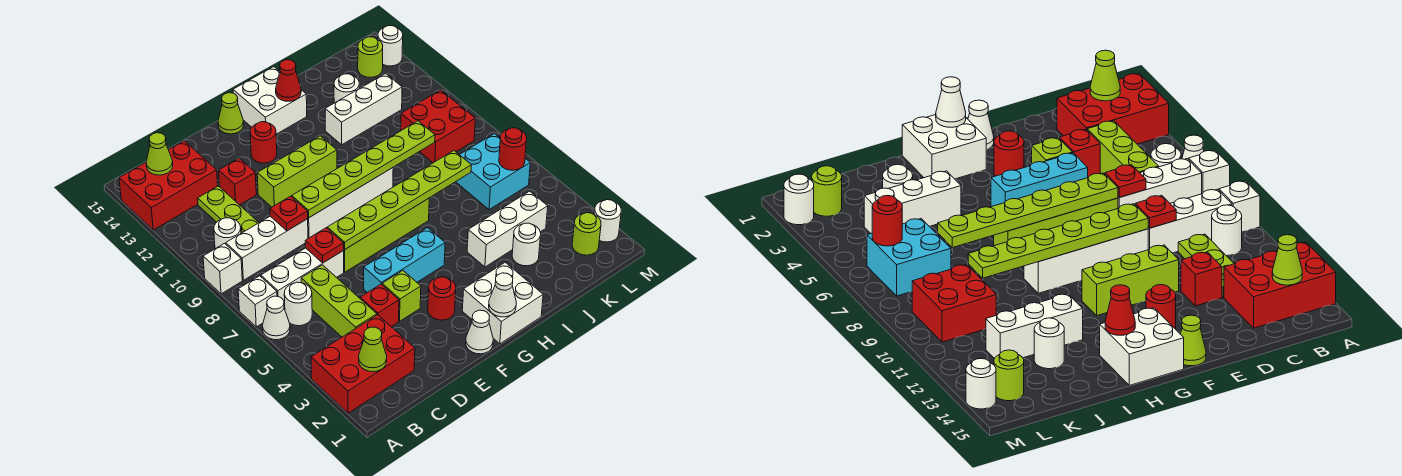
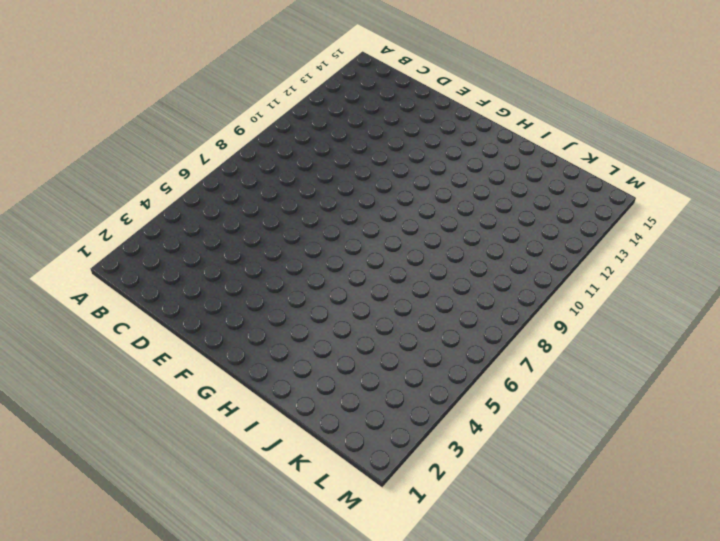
none -> red 2x3 brick [311,315,415,413]
none -> white 1x1 cone [263,296,290,340]
none -> white 1x1 brick [238,276,277,327]
none -> white 1x1 brick [203,243,242,294]

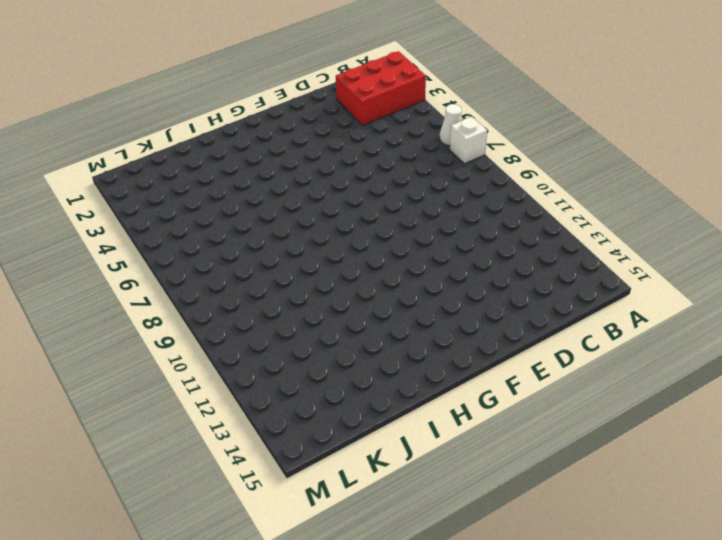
none -> white 1x1 brick [203,243,242,294]
none -> red 2x3 brick [119,141,218,230]
none -> white 1x1 round brick [284,282,312,326]
none -> white 1x3 brick [261,248,344,309]

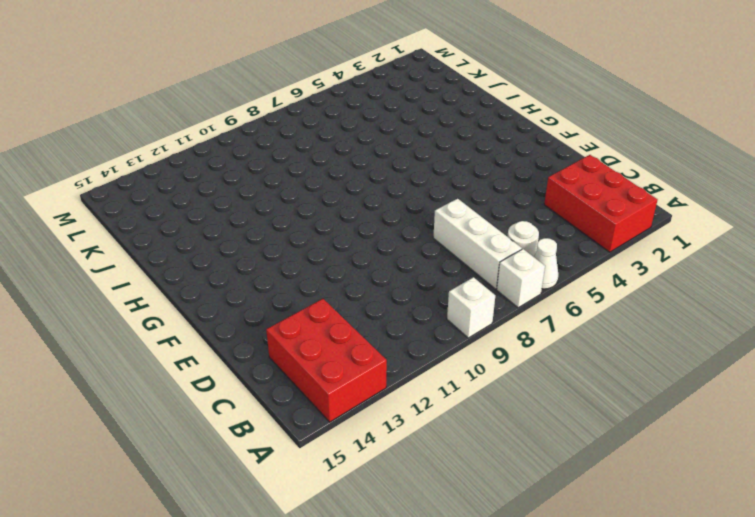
none -> white 1x3 brick [226,216,308,280]
none -> white 1x1 round brick [214,218,241,249]
none -> lime 1x3 brick [301,265,377,337]
none -> lime 1x3 plate [198,186,259,233]

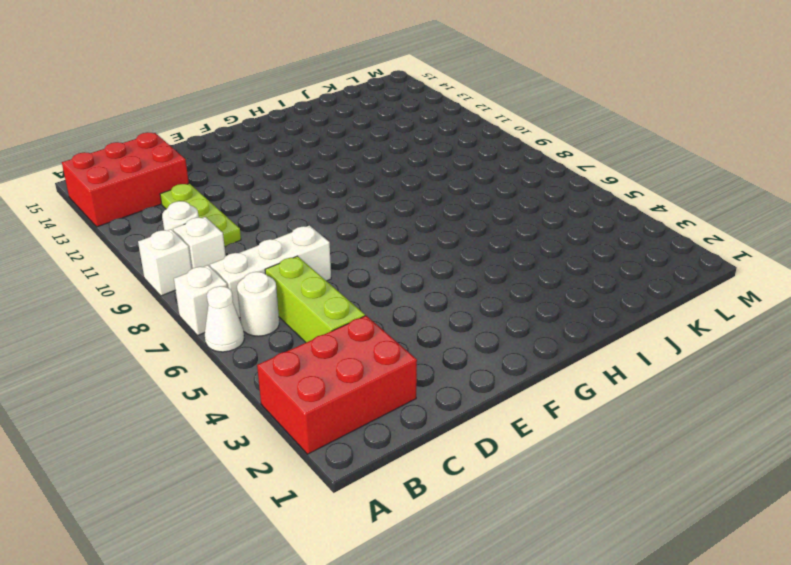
white 1x1 brick [173,217,226,269] -> white 1x3 brick [226,216,308,280]
none -> red 1x1 brick [360,284,399,327]
none -> red 1x1 brick [219,158,256,205]
none -> lime 1x1 brick [382,271,421,321]
none -> cyan 1x3 brick [364,228,445,293]

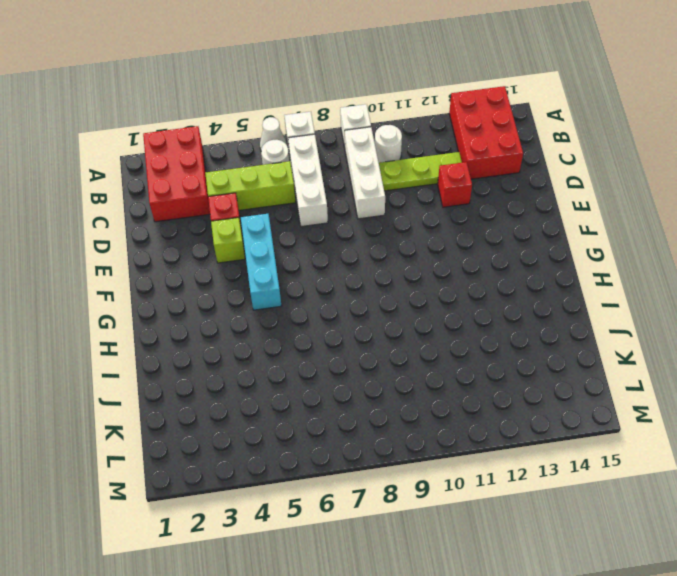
none -> lime 1x4 brick [343,198,429,272]
none -> white 1x4 brick [308,168,393,238]
none -> lime 1x3 brick [257,136,337,207]
none -> white 1x1 cone [466,310,493,354]

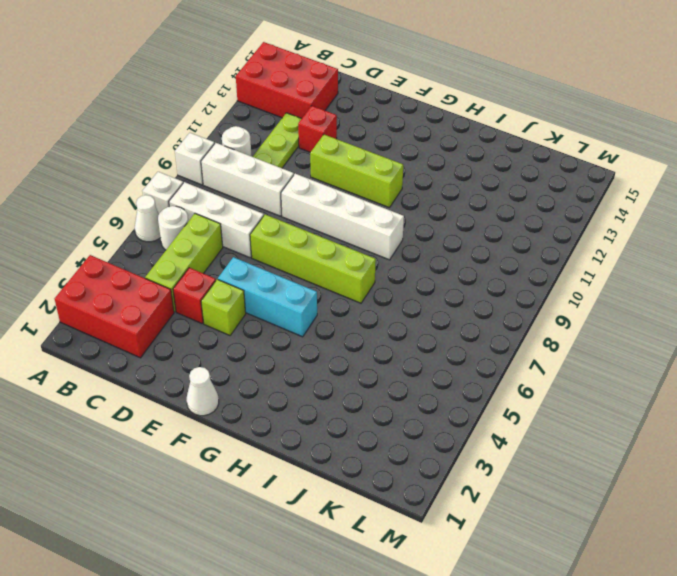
none -> red 1x1 round brick [428,277,456,320]
none -> red 1x1 round brick [250,122,277,163]
none -> lime 1x1 cone [218,93,244,134]
none -> white 2x2 brick [462,262,543,344]

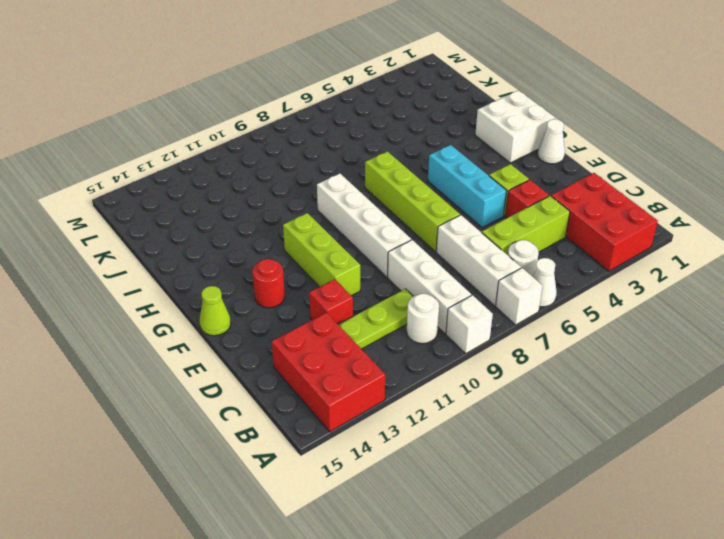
none -> red 1x1 round brick [428,277,456,320]
none -> white 2x2 brick [233,67,307,134]
none -> white 1x3 brick [467,191,548,267]
none -> white 1x3 brick [325,74,402,145]

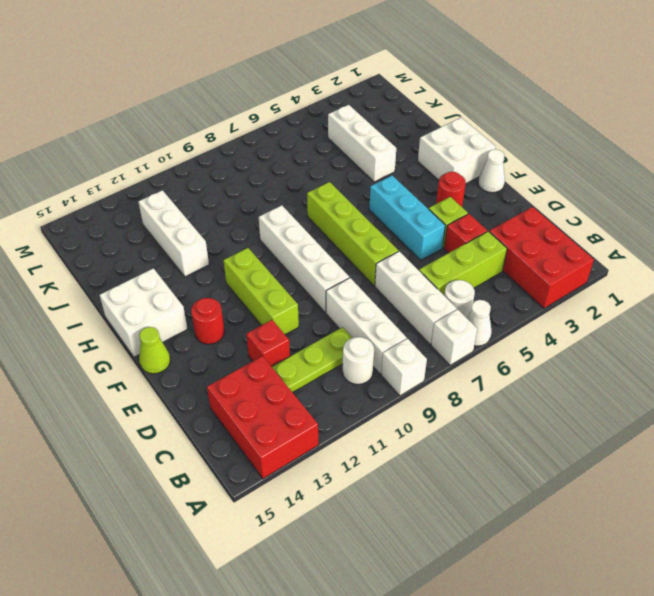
none -> white 1x1 round brick [512,223,541,266]
none -> white 1x1 round brick [334,74,359,103]
none -> cyan 2x2 brick [456,134,530,210]
none -> red 2x2 brick [401,90,475,163]

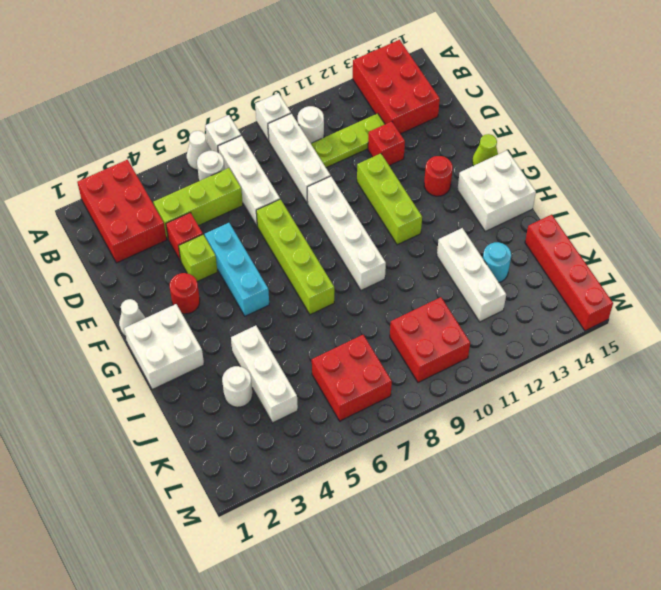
cyan 1x1 round brick [483,242,511,282] -> white 1x1 round brick [334,74,359,103]
red 1x4 brick [525,215,613,331] -> none
red 2x2 brick [312,335,392,421] -> cyan 2x2 brick [456,134,530,210]
none -> lime 1x1 round brick [572,213,601,255]
none -> lime 1x1 round brick [358,37,383,77]
none -> white 1x1 round brick [594,200,621,242]
none -> white 1x1 round brick [378,26,403,66]

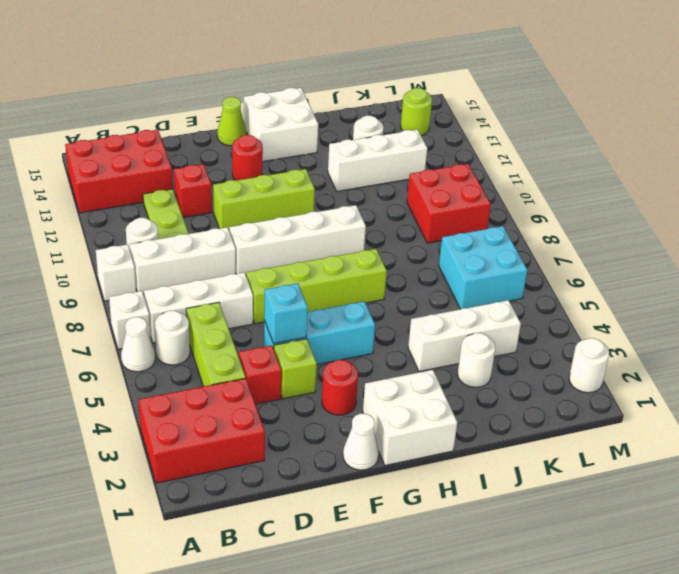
cyan 1x1 brick [264,283,308,344] -> none
none -> lime 1x1 round brick [572,213,601,255]
none -> white 1x1 round brick [378,26,403,66]
none -> lime 1x1 cone [359,327,387,372]
none -> lime 1x1 cone [146,133,173,175]

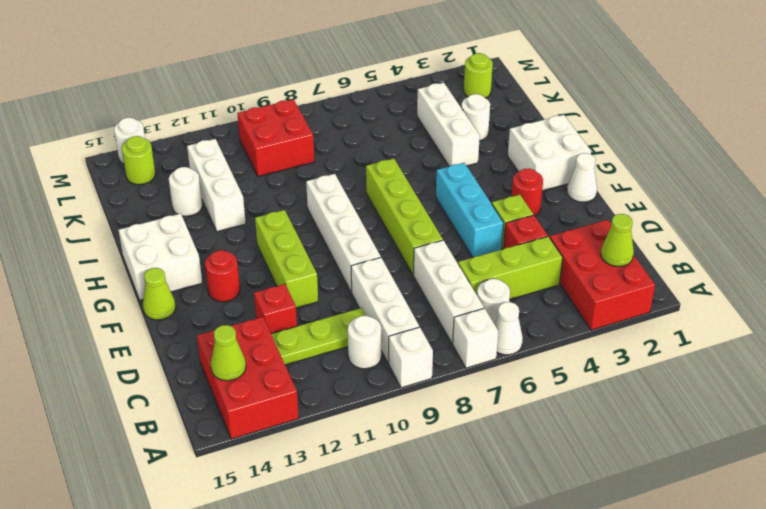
none -> cyan 2x2 brick [456,134,530,210]
none -> white 1x1 round brick [594,200,621,242]
none -> red 1x1 plate [305,228,344,263]
none -> red 1x1 plate [270,196,308,231]

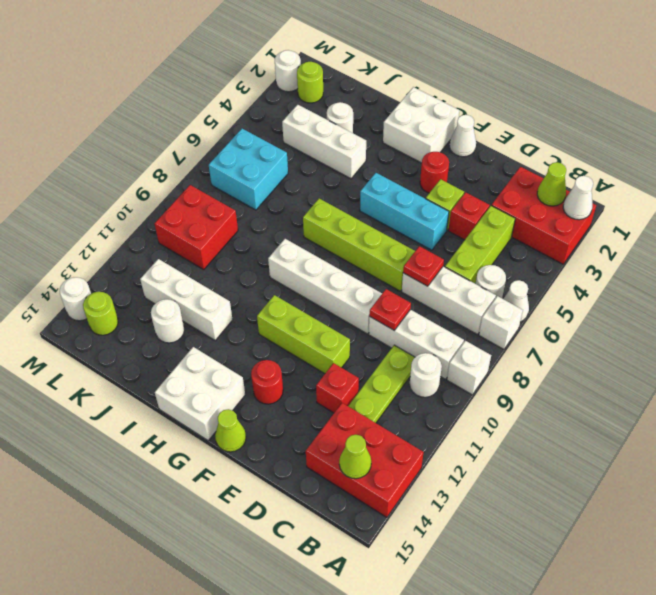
white 1x1 cone [563,176,593,220] -> white 1x1 cone moved to [489,273,516,317]
none -> lime 1x6 plate [327,151,471,250]
none -> lime 1x6 plate [292,121,435,218]
none -> red 1x1 cone [276,60,301,101]
none -> red 1x1 round brick [499,128,527,170]

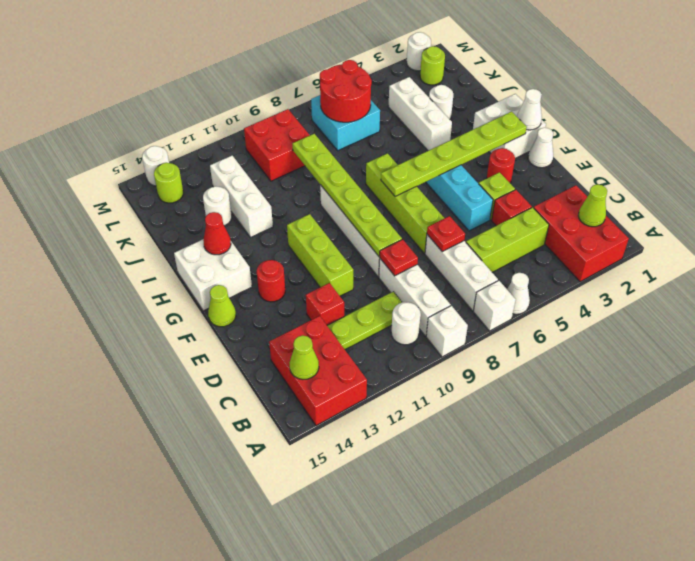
lime 1x6 plate [381,112,527,196] -> lime 1x6 plate turned to [327,151,471,250]
red 2x2 round brick [320,60,372,122] -> red 1x1 round brick [499,128,527,170]
none -> white 1x1 round brick [284,282,312,326]

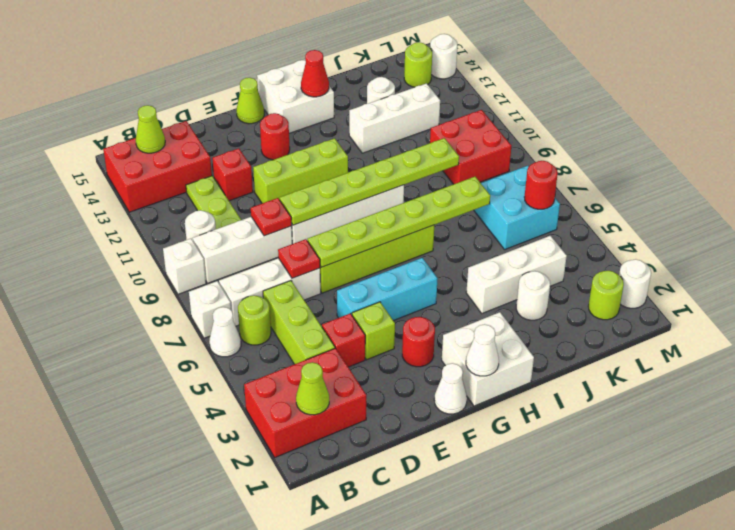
lime 1x1 round brick [238,295,271,345] -> white 1x1 round brick [284,282,312,326]

